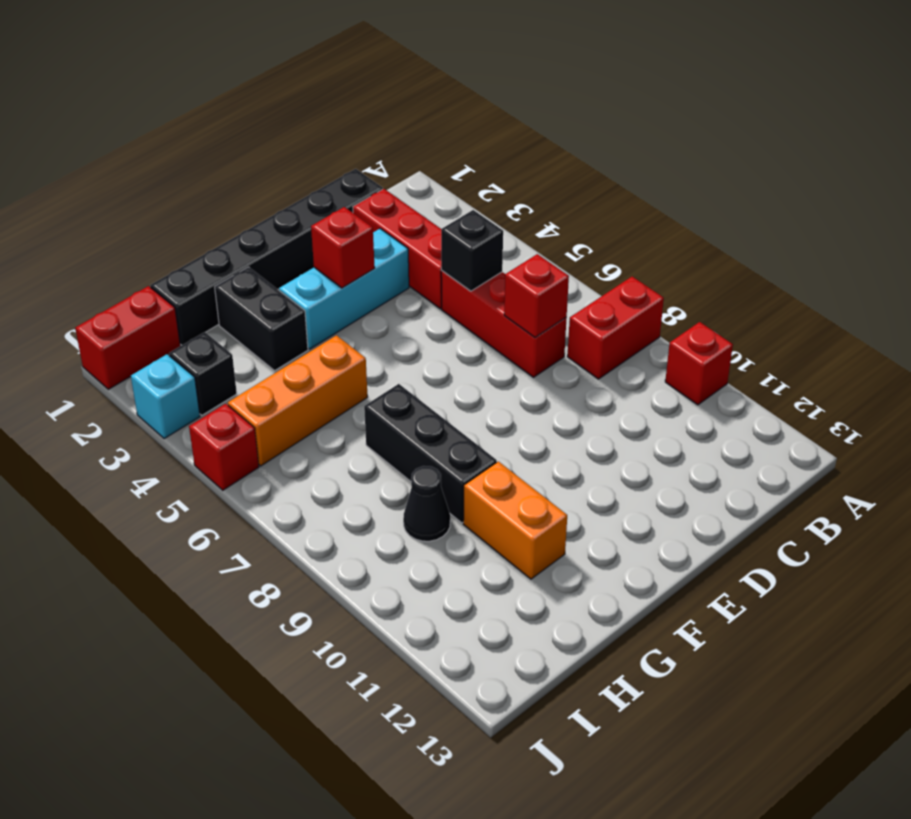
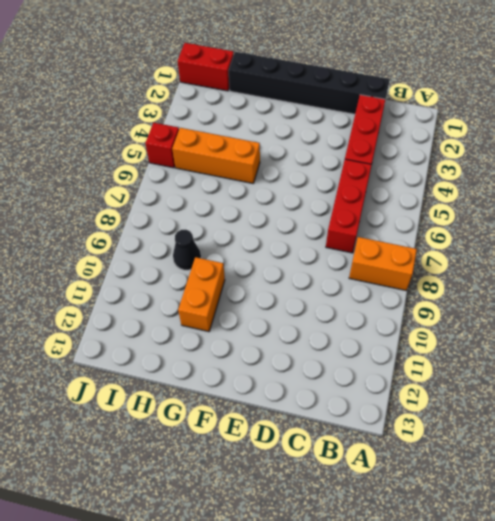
orange 1x2 brick [349,237,417,290] -> red 1x2 brick [567,277,664,379]
none -> red 1x1 brick [665,322,733,405]
none -> cyan 1x3 brick [279,229,409,349]
none -> black 1x2 brick [215,267,308,371]

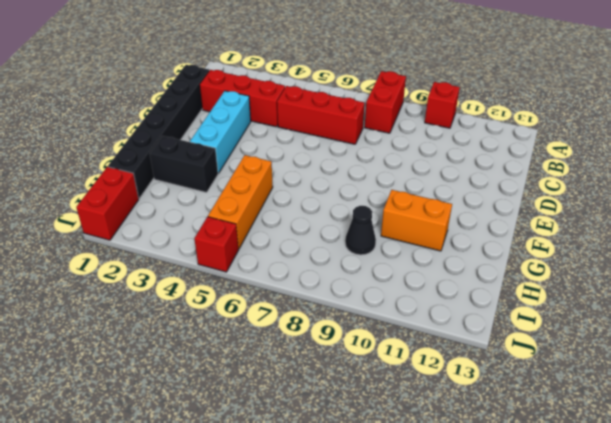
none -> black 1x3 brick [364,384,497,523]
none -> black 1x1 brick [169,332,237,415]
none -> cyan 1x1 brick [131,354,200,439]

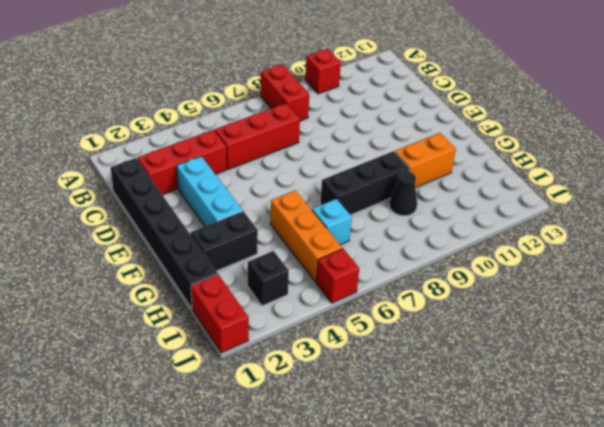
cyan 1x1 brick [312,199,352,245] -> cyan 1x1 brick moved to [131,354,200,439]
none -> black 1x1 brick [441,210,503,291]
none -> red 1x1 brick [504,254,569,338]
none -> red 1x1 brick [311,207,375,288]

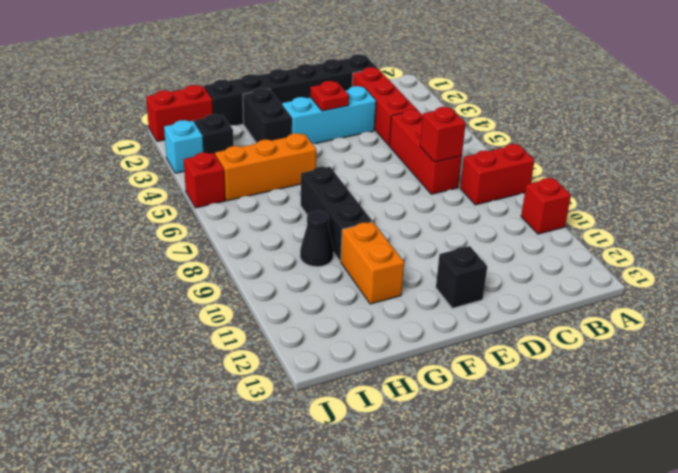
red 1x1 plate [310,81,349,111] -> red 1x1 brick [311,207,375,288]
black 1x1 brick [436,246,487,308] -> black 1x1 brick moved to [441,210,503,291]

